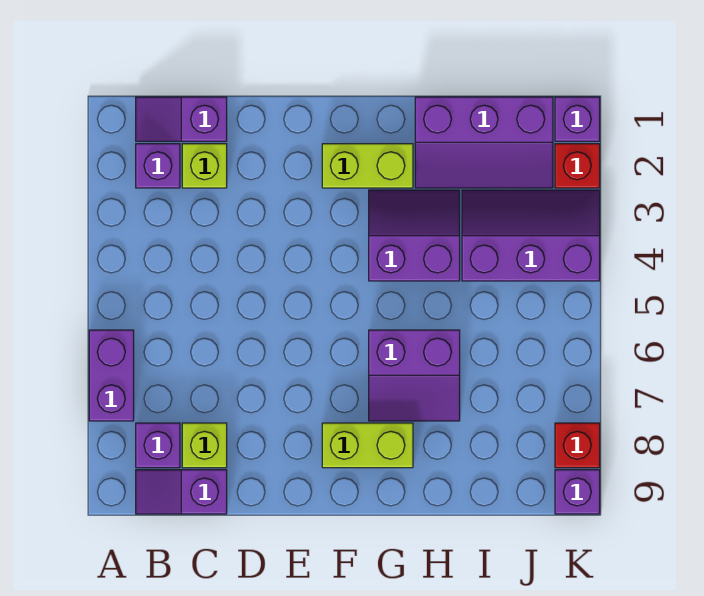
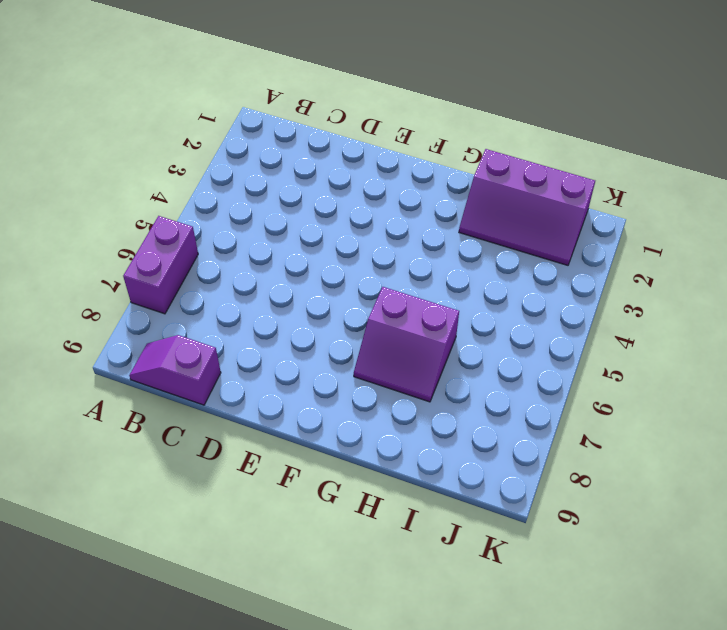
none -> purple 1x2 slope [136,97,227,141]
none -> purple 1x1 brick [136,144,180,188]
none -> purple 1x1 brick [136,423,180,468]

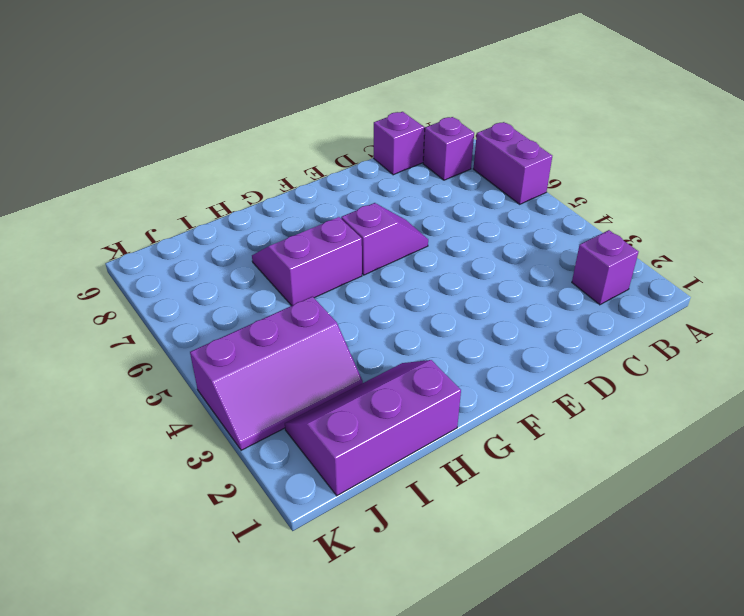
purple 1x2 slope [341,203,428,275] -> purple 1x2 slope moved to [136,97,227,141]
none -> lime 1x1 brick [182,144,227,188]
none -> lime 1x1 brick [182,423,227,468]
none -> lime 1x2 brick [322,144,413,188]

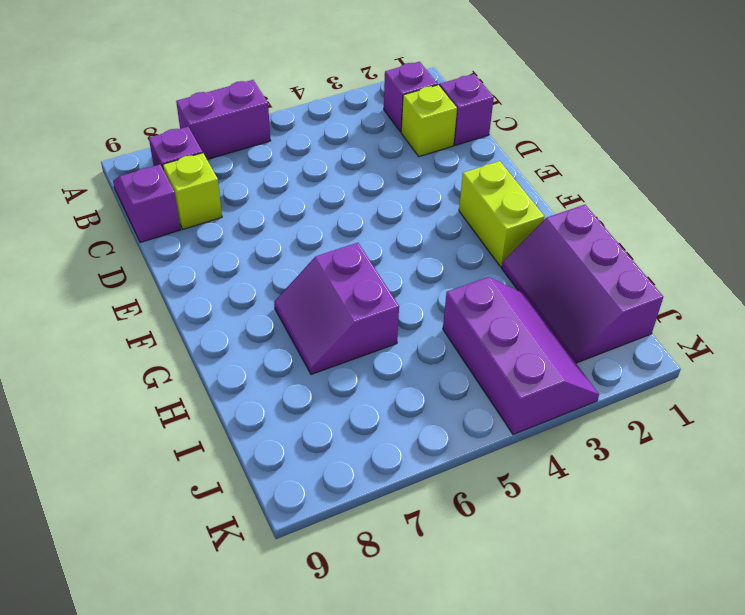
none -> lime 1x2 brick [322,423,413,468]
none -> purple 2x2 slope [369,190,460,281]
none -> purple 1x1 brick [555,97,600,141]

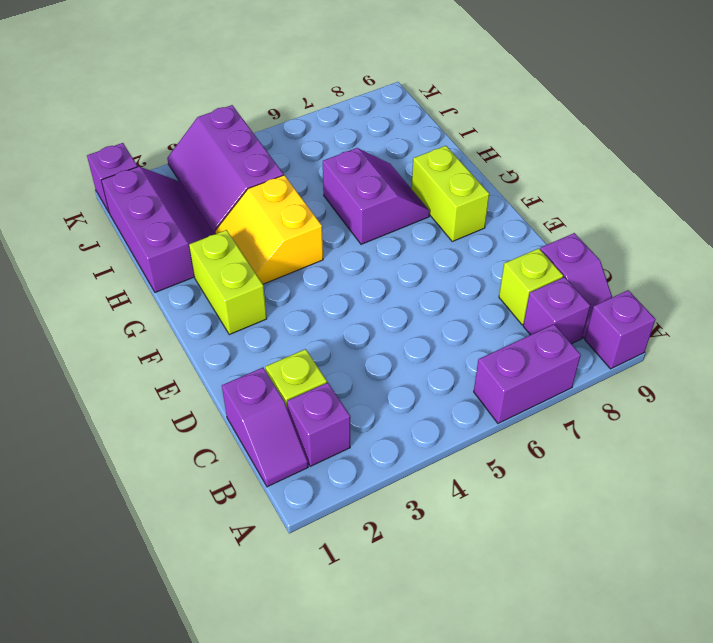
purple 1x1 brick [585,290,655,369] -> purple 1x1 brick moved to [555,470,600,514]
yellow 2x2 slope [215,175,323,284] -> purple 2x2 slope [369,190,460,281]
none -> red 1x1 brick [555,144,600,188]
none -> red 1x1 brick [555,423,600,468]

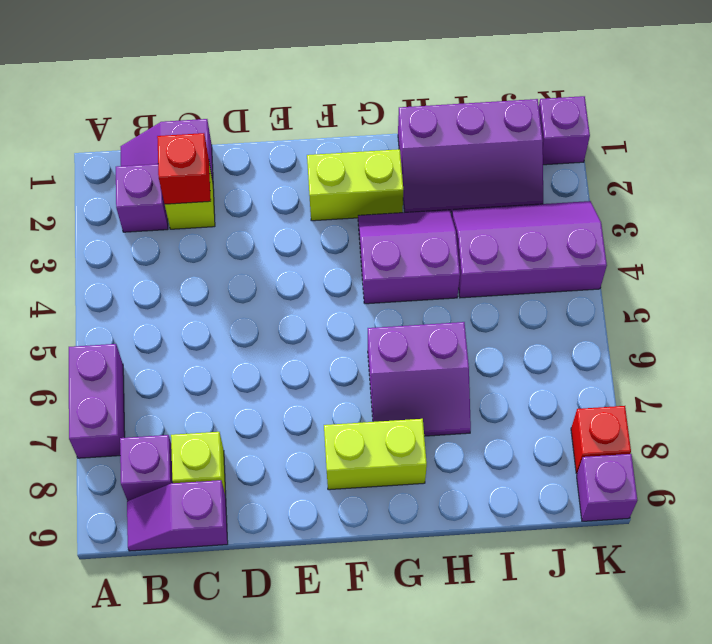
red 1x1 brick [157,133,211,204] -> red 1x1 brick moved to [555,144,600,188]

